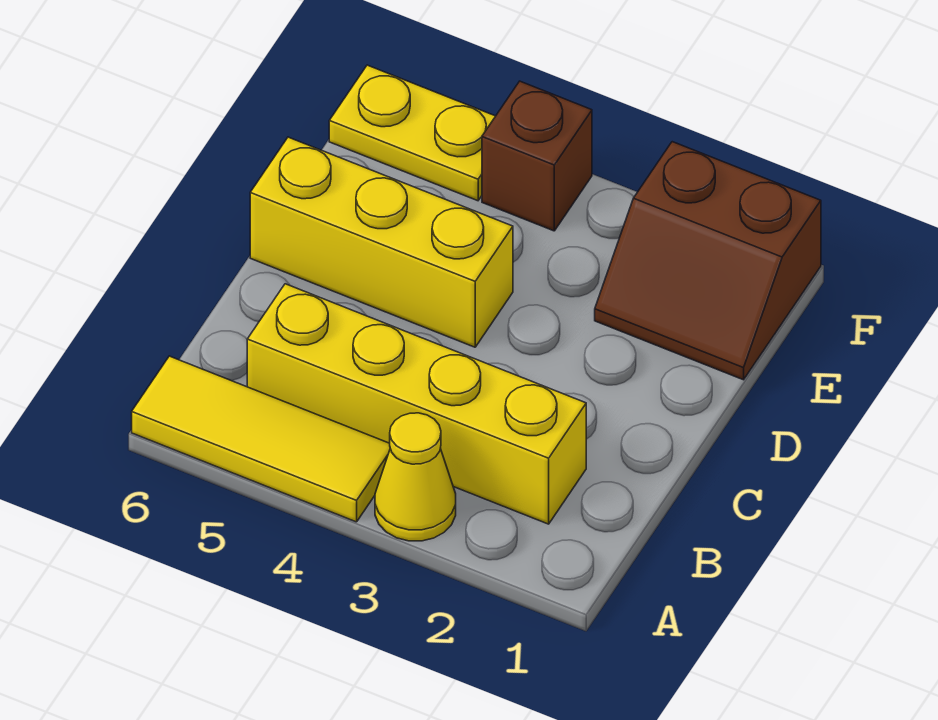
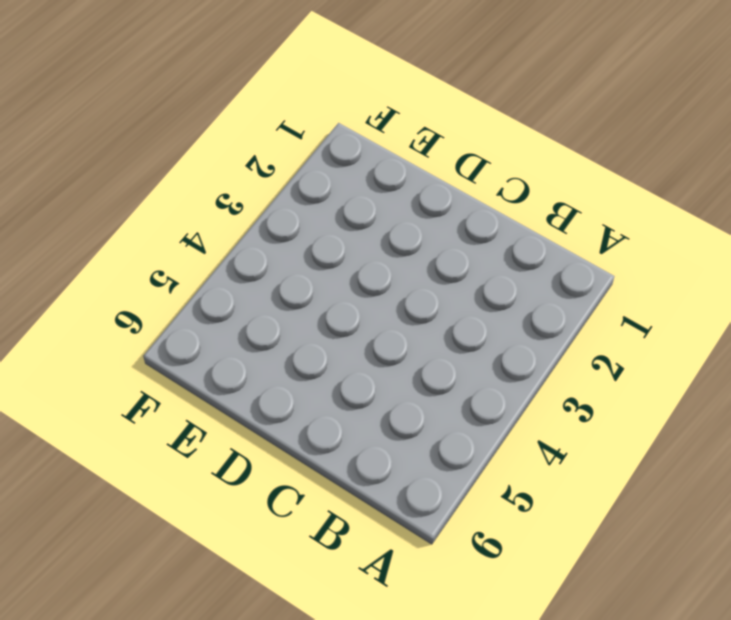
none -> yellow 1x1 cone [375,413,456,541]
none -> yellow 1x3 tile [132,356,390,522]

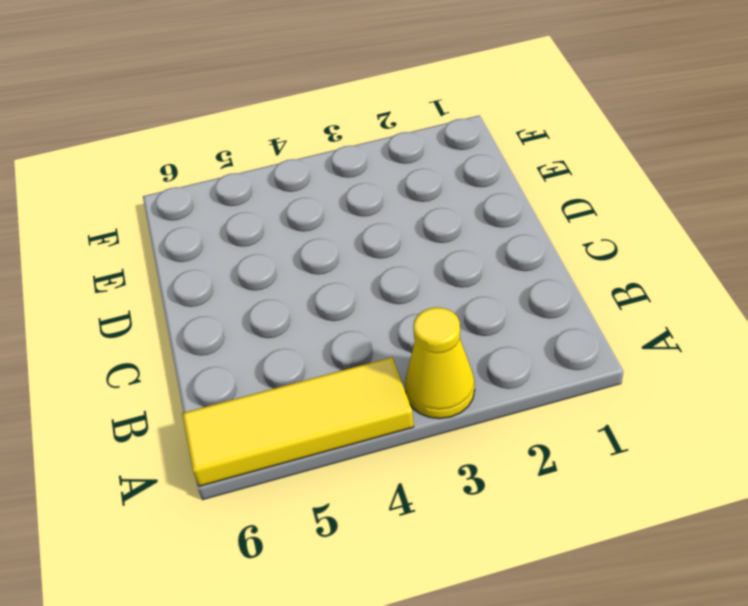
none -> yellow 1x4 brick [247,284,586,524]
none -> yellow 1x3 brick [250,137,513,347]

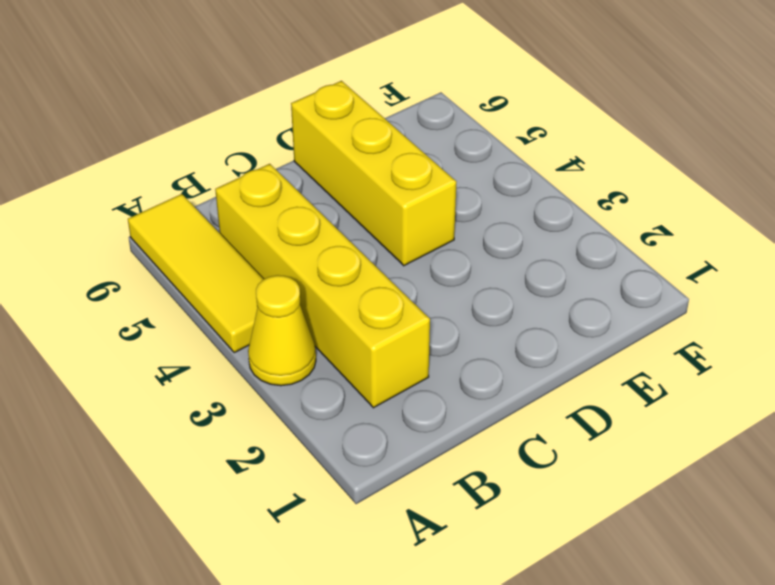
none -> brown 2x2 slope [595,142,821,380]
none -> brown 1x1 brick [482,81,592,231]

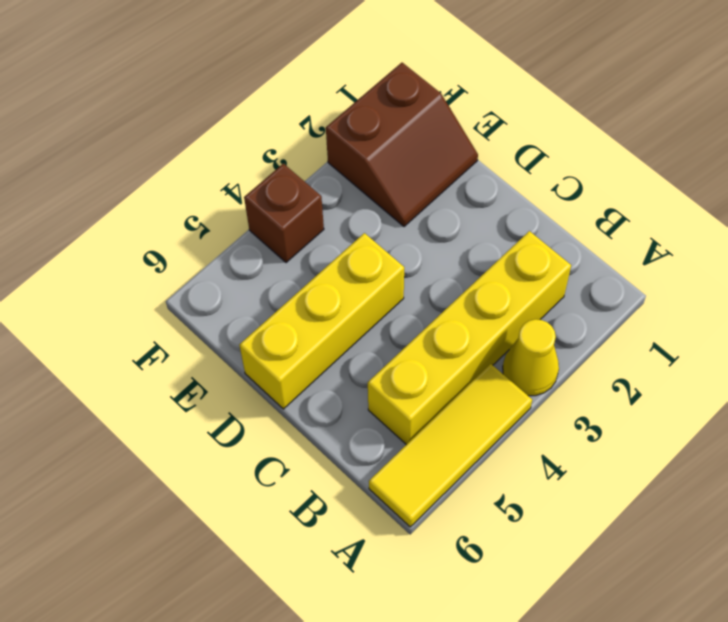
none -> yellow 1x2 plate [329,65,495,201]

